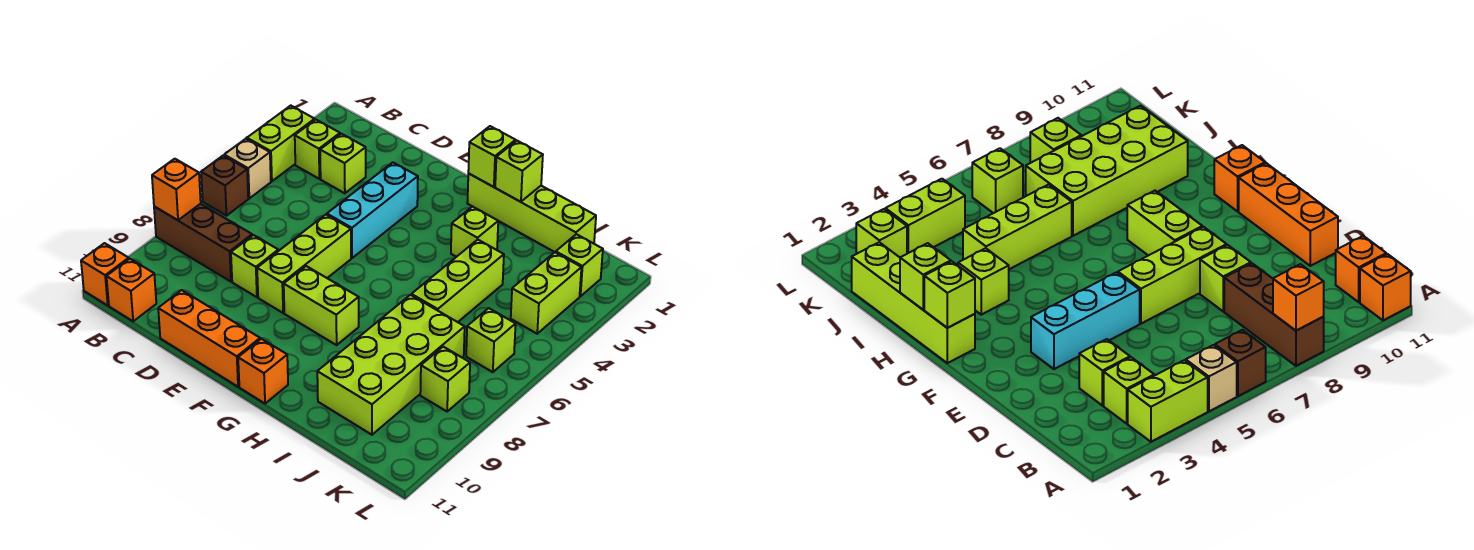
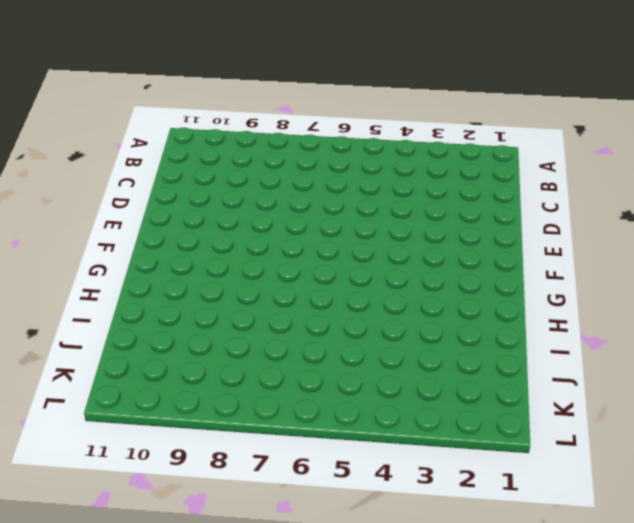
none -> lime 1x2 brick [247,106,315,181]
none -> tan 1x1 brick [224,139,271,198]
none -> brown 1x1 brick [201,156,248,216]

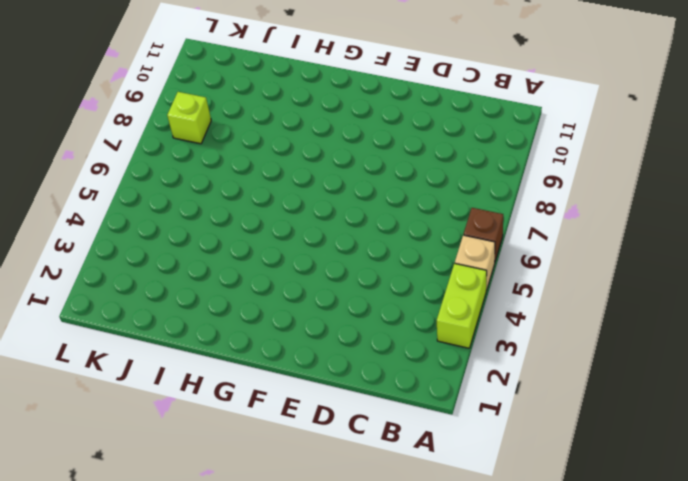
none -> brown 1x3 brick [154,204,252,282]
none -> orange 1x1 brick [81,243,129,305]
none -> lime 1x1 brick [295,120,340,179]

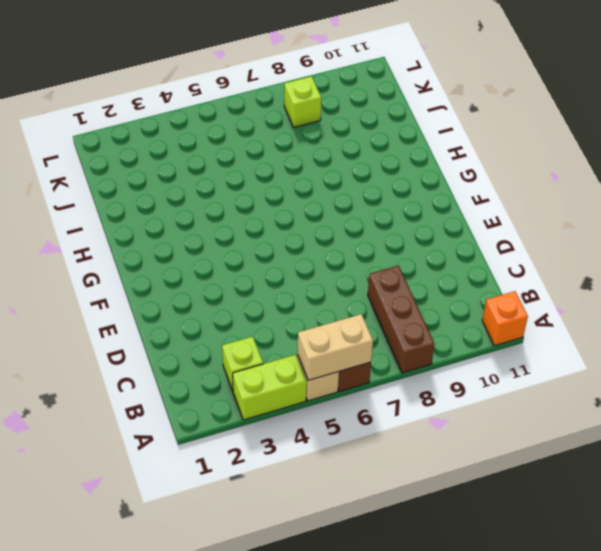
tan 1x2 brick [298,314,373,380] -> none
none -> orange 1x1 brick [106,259,156,321]
none -> lime 1x1 brick [320,134,366,193]
none -> lime 1x1 brick [231,235,278,297]

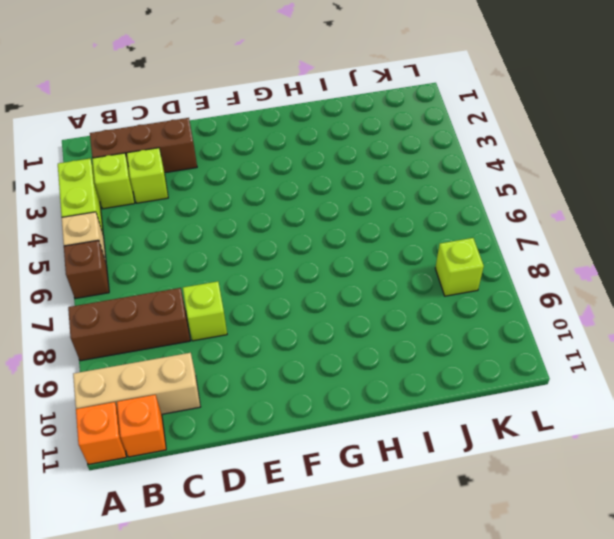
tan 1x3 brick [73,353,200,414] -> none
brown 1x3 brick [90,118,197,173] -> none
none -> orange 1x3 brick [158,290,260,387]
none -> cyan 1x3 brick [327,162,418,258]
none -> lime 1x3 brick [257,215,351,313]

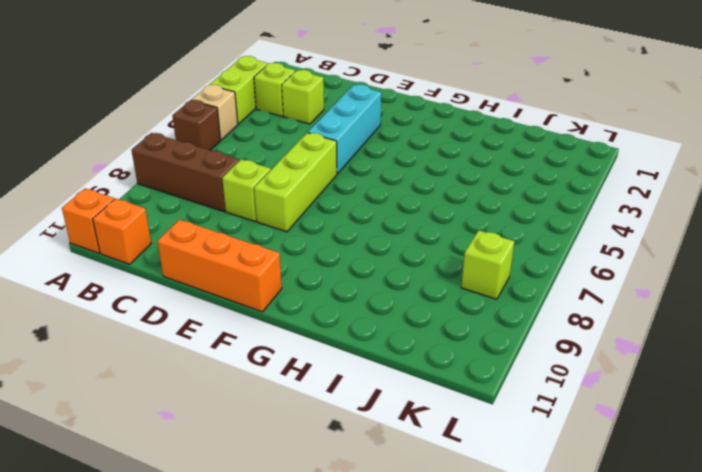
none -> lime 1x2 brick [284,266,359,345]
none -> lime 1x4 brick [467,174,596,252]
none -> orange 1x1 brick [238,339,288,404]

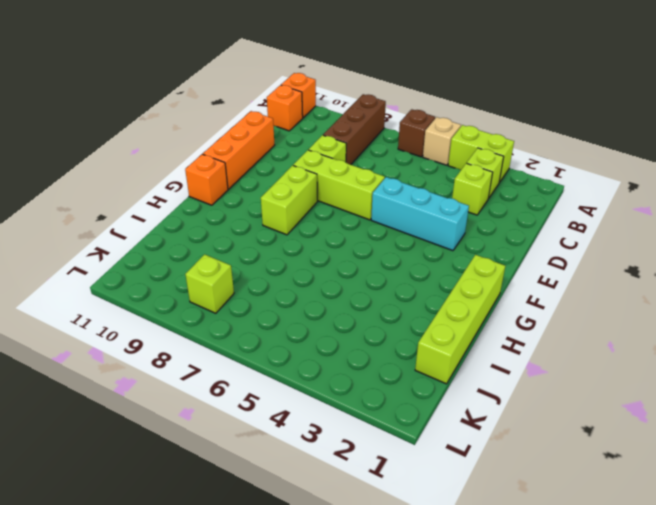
none -> lime 1x1 brick [451,206,498,257]
none -> lime 1x3 brick [411,240,504,322]
none -> lime 2x4 brick [317,295,465,435]

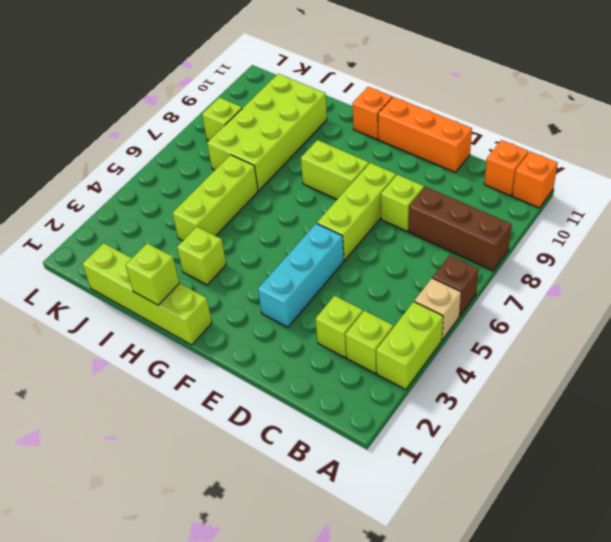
none -> lime 1x1 brick [556,234,603,296]
none -> lime 1x2 brick [511,252,582,334]
none -> lime 1x1 brick [466,308,516,372]

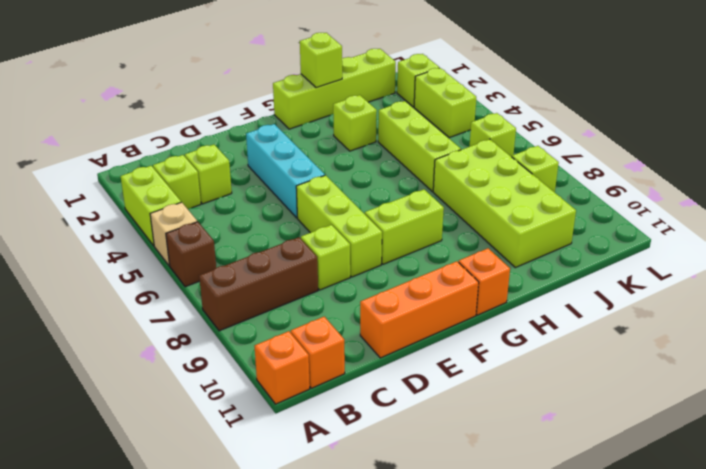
none -> orange 1x1 brick [152,159,201,220]
none -> lime 1x1 brick [468,126,516,187]

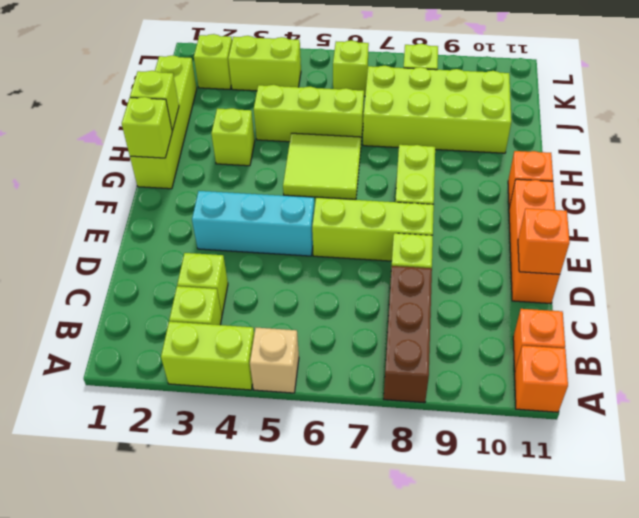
orange 1x1 brick [518,208,570,274] -> orange 1x1 brick moved to [152,159,201,220]
lime 2x2 tile [283,133,361,199] -> none
none -> brown 1x1 brick [201,156,248,216]

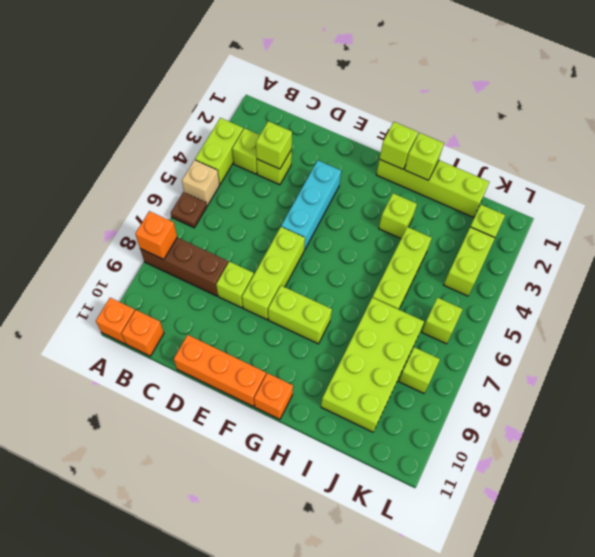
brown 1x1 plate [171,192,207,228] -> brown 1x1 brick [201,156,248,216]
lime 1x1 brick [256,121,292,169] -> none

